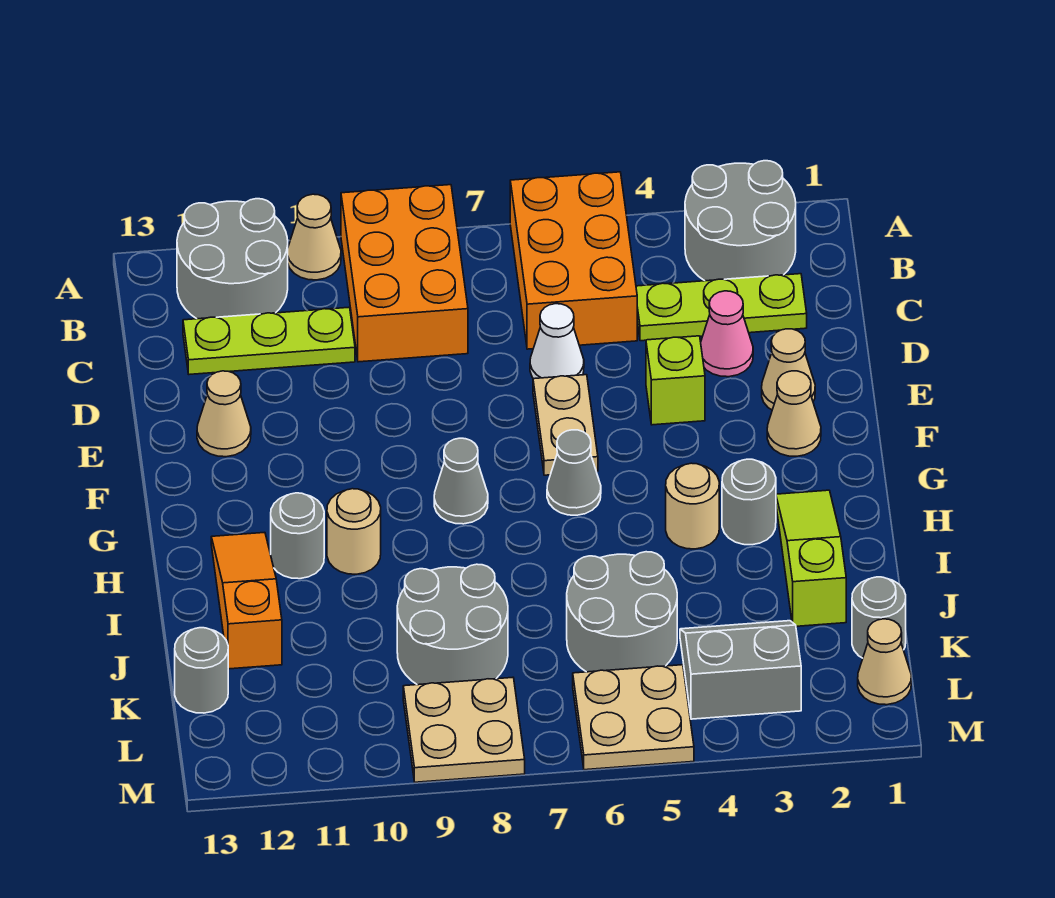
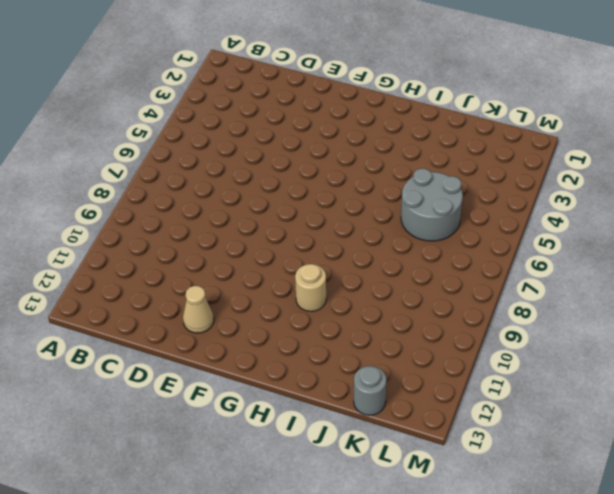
none -> grey 2x2 round brick [685,161,796,281]
none -> orange 2x3 brick [510,172,637,349]
none -> orange 2x3 brick [341,185,468,362]
none -> tan 1x1 cone [288,194,341,280]

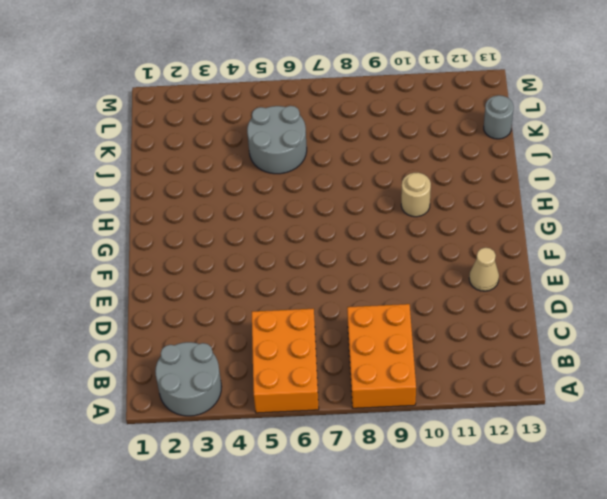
none -> tan 1x1 cone [288,194,341,280]
none -> grey 2x2 round brick [177,199,288,319]
none -> lime 1x3 plate [636,274,807,341]
none -> lime 1x3 plate [183,307,355,374]

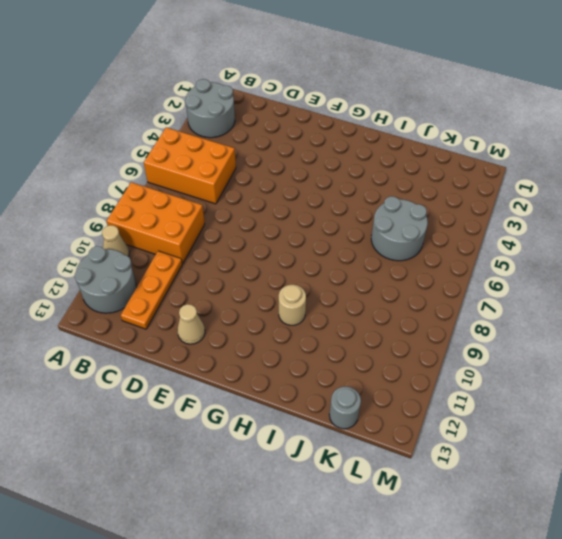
orange 1x3 plate [121,251,182,329] -> lime 1x3 plate [183,307,355,374]
none -> lime 1x3 plate [636,274,807,341]
none -> pink 1x1 cone [701,291,753,377]
none -> white 1x1 cone [530,304,584,379]
none -> tan 1x1 cone [762,329,815,410]

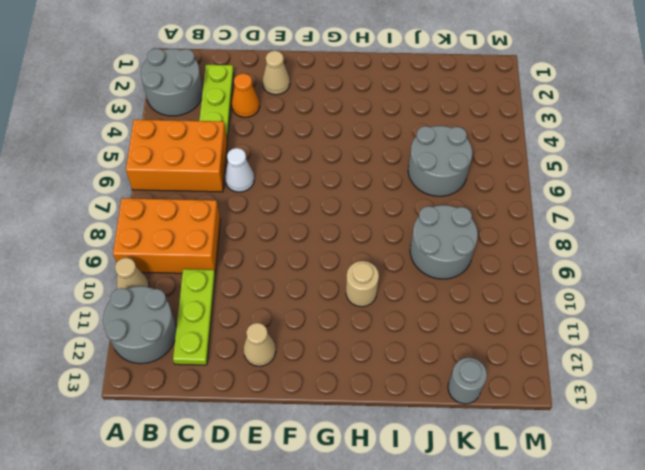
orange 1x1 cone [232,73,260,118] -> pink 1x1 cone [701,291,753,377]
none -> lime 1x1 brick [646,336,705,425]
none -> tan 1x2 plate [533,375,598,475]
none -> tan 1x1 cone [767,371,821,456]
none -> grey 1x1 cone [547,430,601,515]

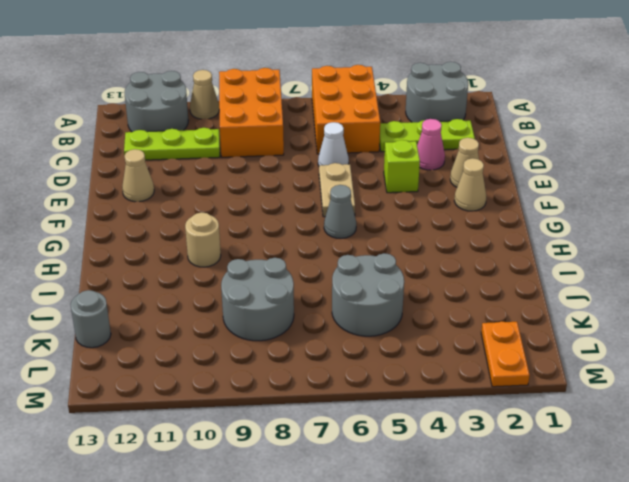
orange 1x2 plate [481,321,530,387] -> none
none -> grey 1x1 cone [434,438,488,524]
none -> lime 1x3 slope [776,490,846,626]
none -> grey 1x1 round brick [722,459,776,545]
none -> tan 1x1 round brick [666,463,719,549]

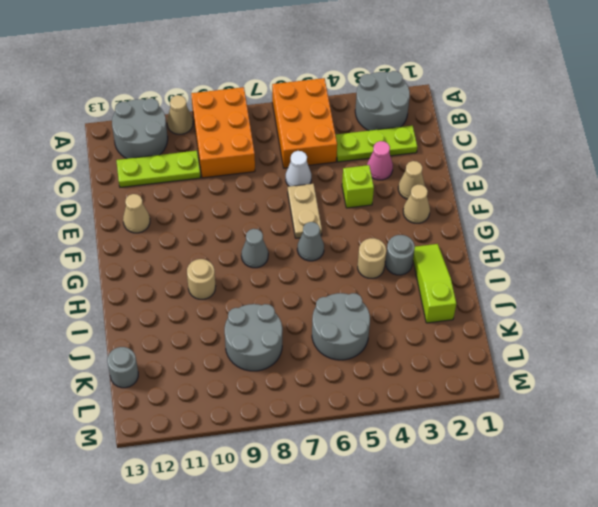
none -> grey 1x1 round brick [271,493,324,579]
none -> orange 1x3 slope [211,532,282,669]
none -> grey 1x1 round brick [852,577,906,658]
none -> grey 2x2 slope [680,621,801,719]

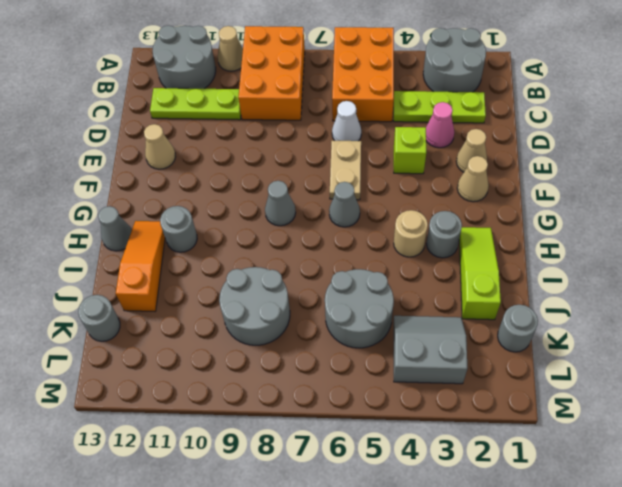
grey 1x1 cone [98,206,132,251] -> none
none -> tan 1x1 round brick [327,489,381,574]
none -> tan 1x1 cone [858,619,911,705]
none -> tan 2x2 plate [573,665,694,770]
none -> tan 2x2 plate [403,677,525,782]

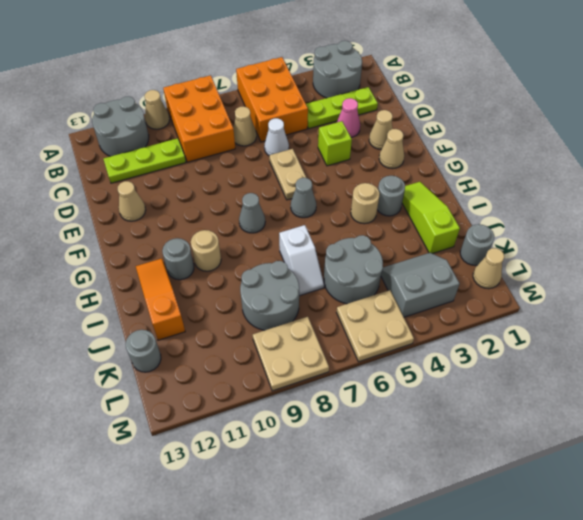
tan 1x1 cone [233,107,256,146] -> none
white 1x2 slope [279,225,324,296] -> none

